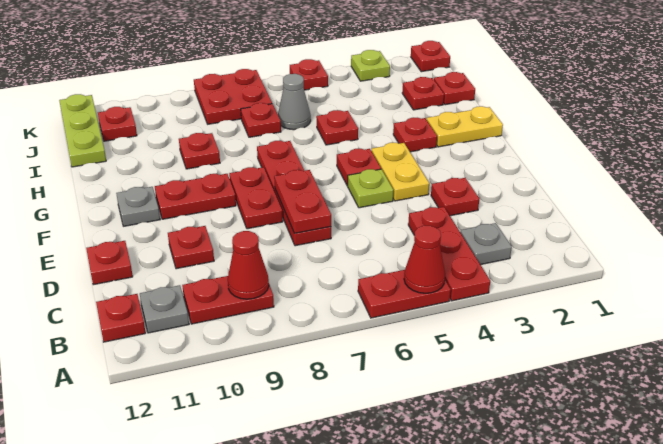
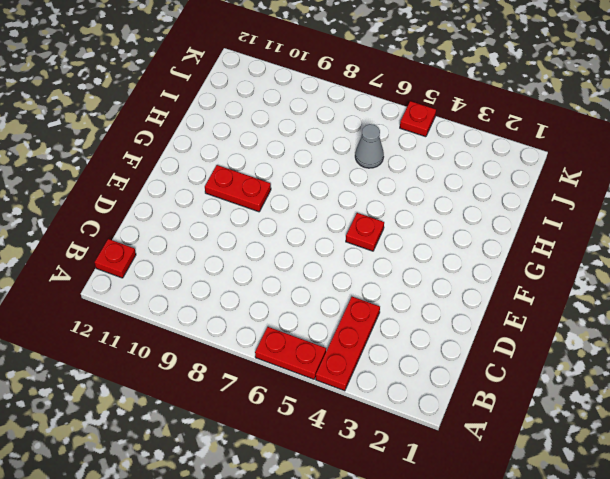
none -> grey 1x1 plate [460,223,512,265]
none -> red 1x2 plate [182,276,274,324]
none -> grey 1x1 plate [140,285,189,333]
none -> red 1x1 plate [431,178,479,216]

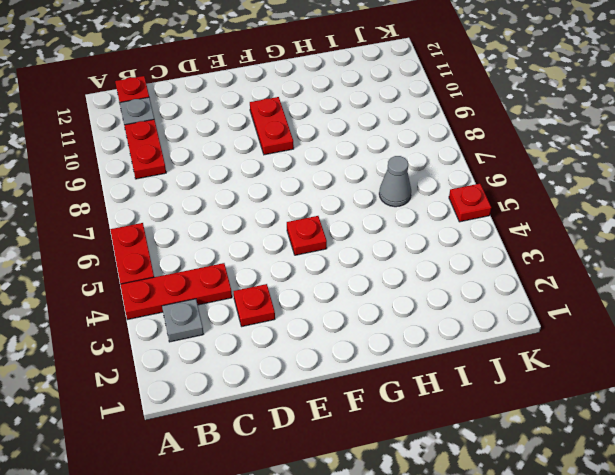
none -> red 1x4 plate [257,140,331,246]
none -> red 1x1 plate [168,226,214,269]
none -> red 1x1 plate [86,241,133,285]
none -> yellow 1x2 plate [371,143,429,201]

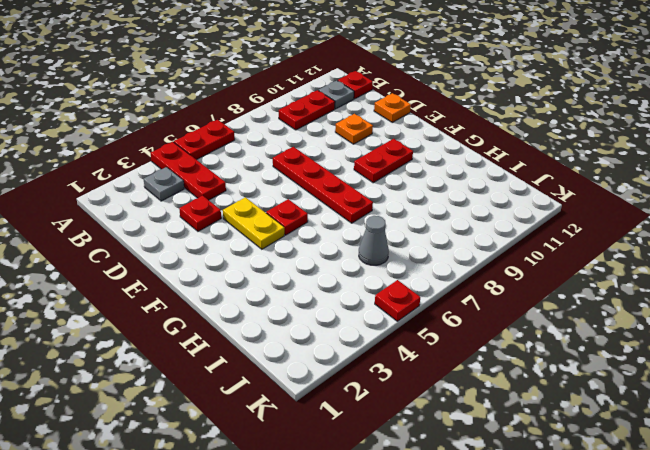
orange 1x1 plate [335,114,373,144] -> red 1x1 plate [168,226,214,269]
orange 1x1 plate [374,93,411,122] -> red 1x1 plate [86,241,133,285]
none -> lime 1x1 plate [348,169,393,208]
none -> red 1x2 plate [229,167,283,229]
none -> grey 1x1 plate [116,187,160,226]
none -> yellow 1x2 plate [427,106,503,147]

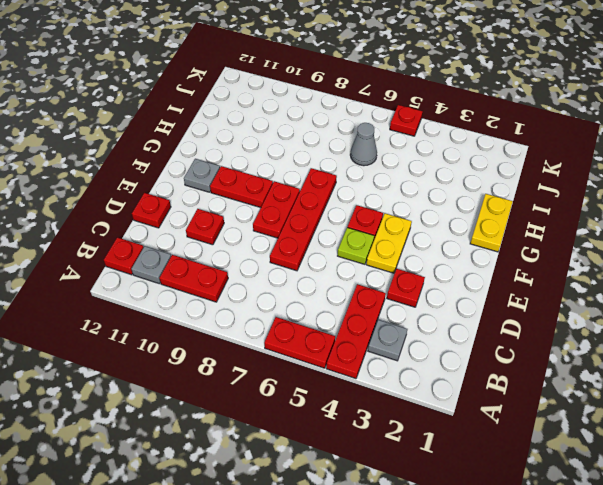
yellow 1x2 plate [470,194,513,252] -> yellow 1x2 plate turned to [427,106,503,147]
none -> red 1x1 plate [393,118,437,152]
none -> red 1x1 plate [316,110,358,145]
none -> red 1x1 plate [179,133,220,169]
none -> red 1x1 plate [434,72,475,105]

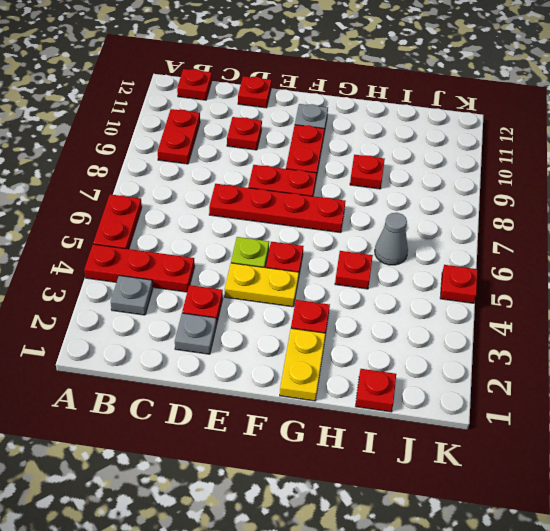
grey 1x1 plate [175,313,216,354] -> grey 1x1 plate moved to [140,285,189,333]
none -> red 1x1 plate [402,77,444,110]
none -> red 1x1 plate [241,103,281,137]
none -> lime 1x3 plate [59,94,106,167]
none -> red 2x2 plate [194,69,272,124]

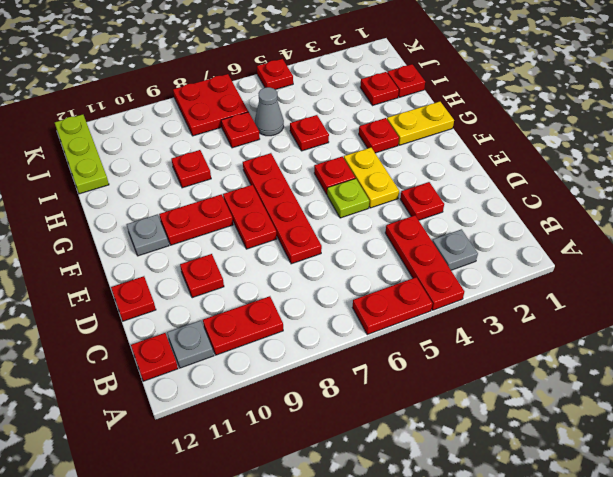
none -> red 1x1 plate [98,107,137,141]
none -> red 1x1 plate [411,41,450,72]
none -> lime 1x1 plate [351,50,390,81]
none -> red 1x1 cone [404,226,445,293]

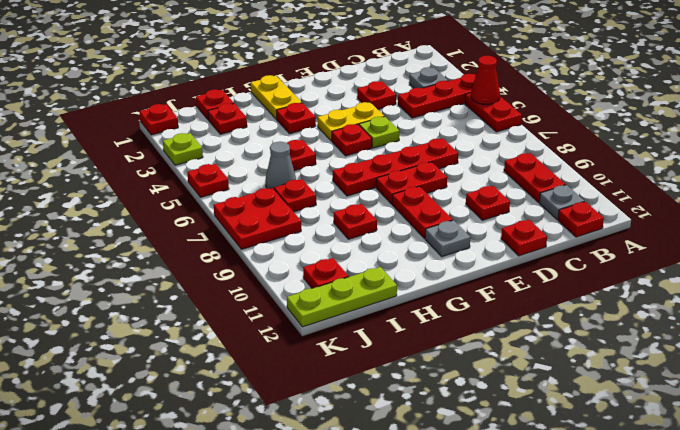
none -> red 1x1 cone [228,231,269,299]
none -> red 1x2 plate [274,170,331,233]

